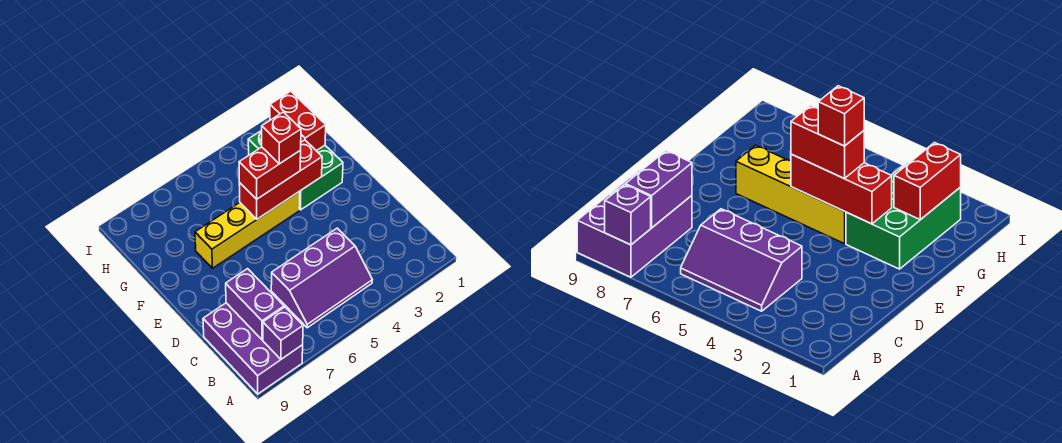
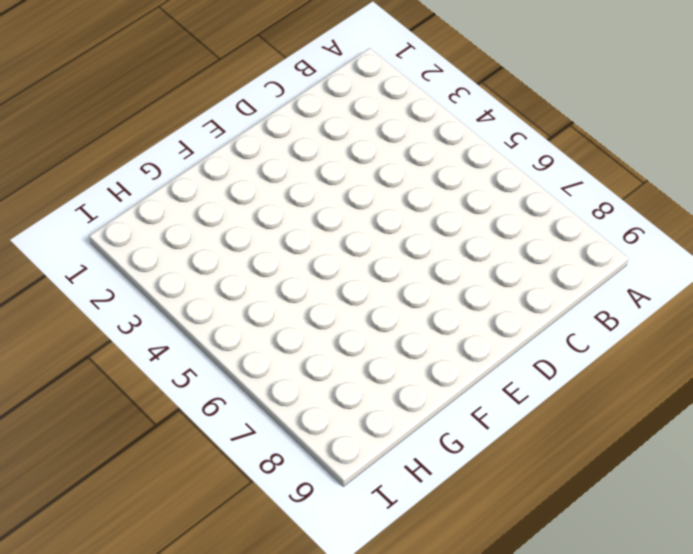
none -> purple 2x3 brick [203,303,303,394]
none -> purple 2x3 slope [271,228,372,328]

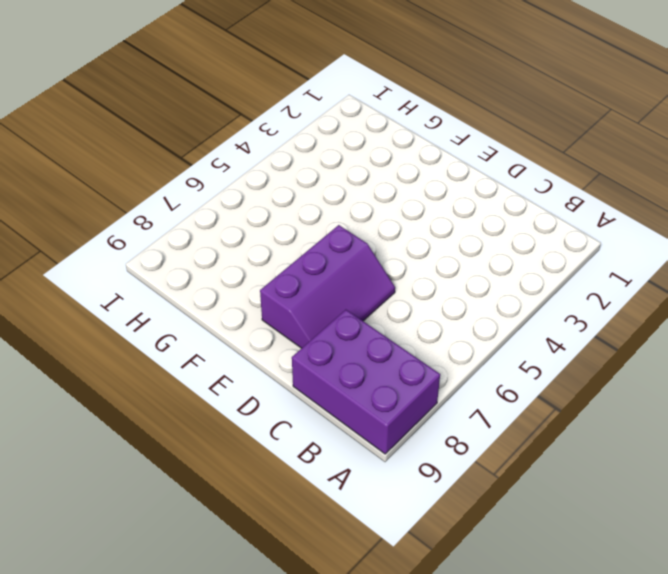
purple 2x3 slope [260,225,395,348] -> purple 2x3 slope moved to [271,228,372,328]
none -> green 2x3 brick [248,130,343,210]
none -> yellow 1x4 brick [195,191,300,268]

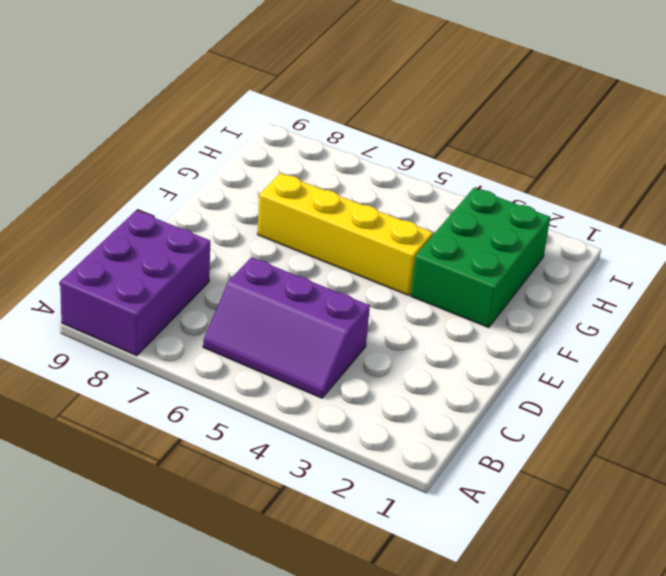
none -> purple 1x1 brick [263,307,303,359]
none -> purple 1x2 brick [226,269,284,340]

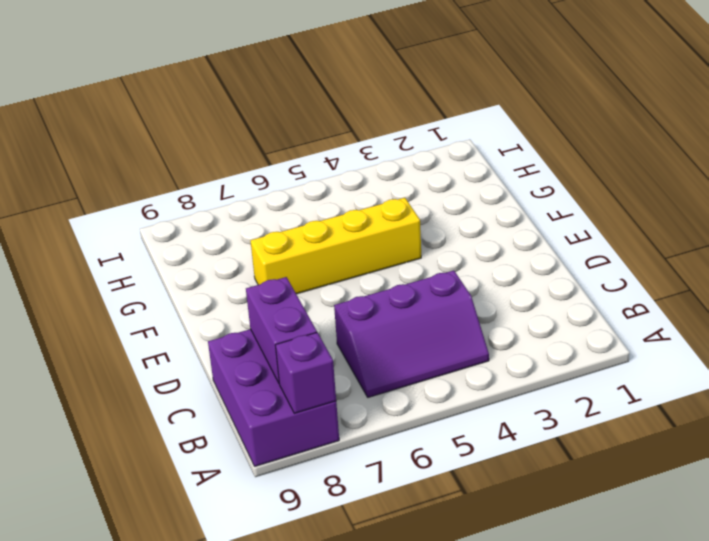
none -> green 2x3 brick [248,130,343,210]
none -> red 1x3 brick [239,140,322,219]

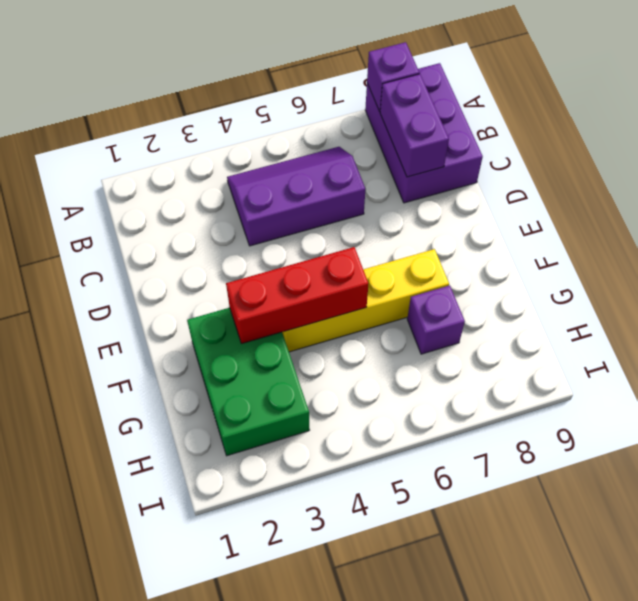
purple 1x1 brick [407,286,465,354] -> none
none -> red 1x2 brick [270,91,326,151]
none -> red 1x2 brick [239,147,301,199]

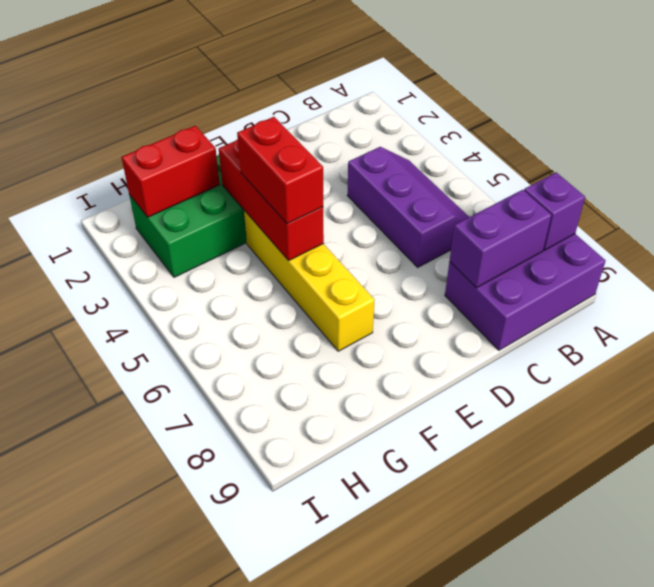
none -> red 1x1 brick [262,112,301,164]

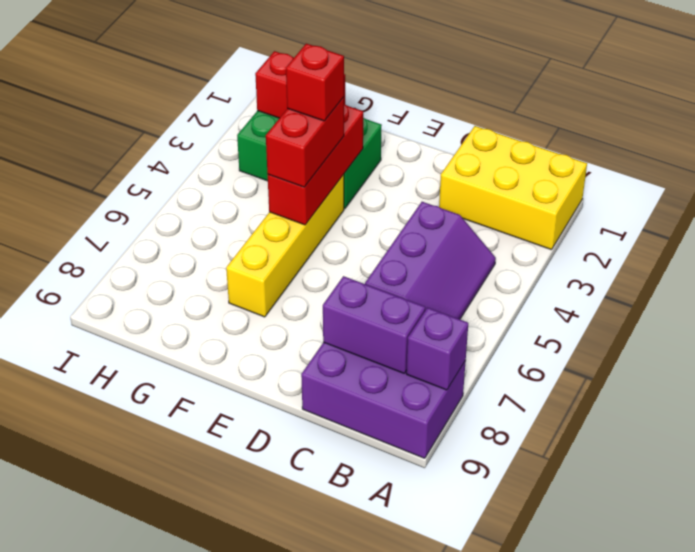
yellow 2x3 brick [439,126,587,250] -> none

